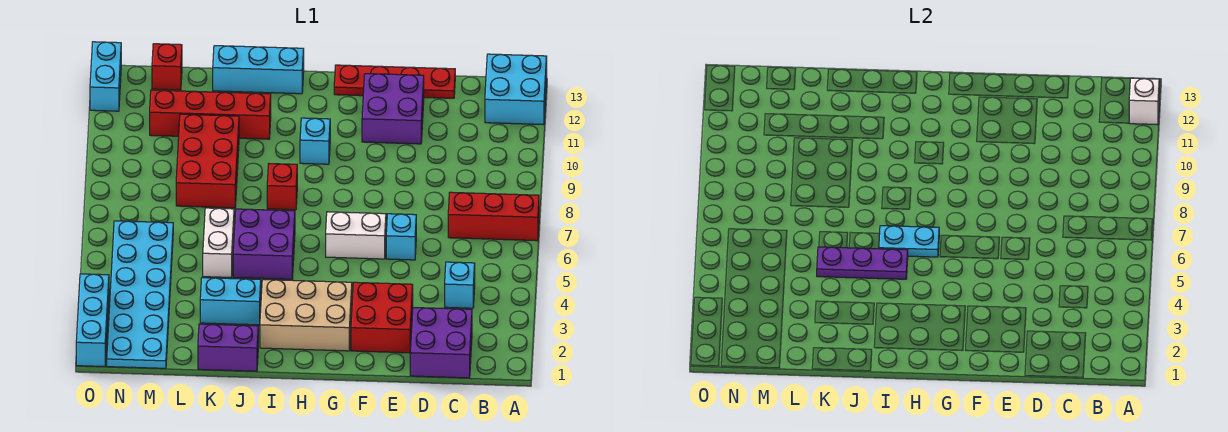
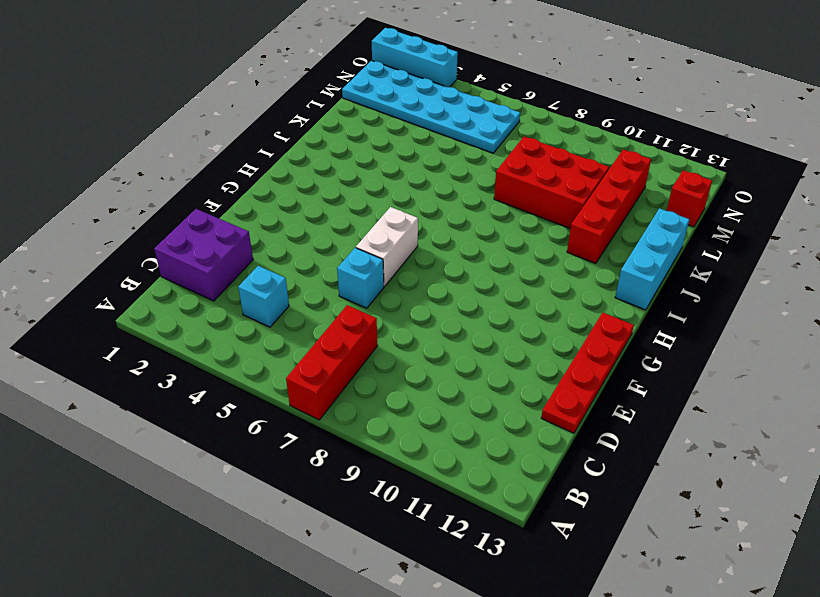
none -> cyan 2x2 brick [485,54,547,125]
none -> red 2x2 brick [351,282,413,353]
none -> purple 2x2 brick [362,74,424,144]

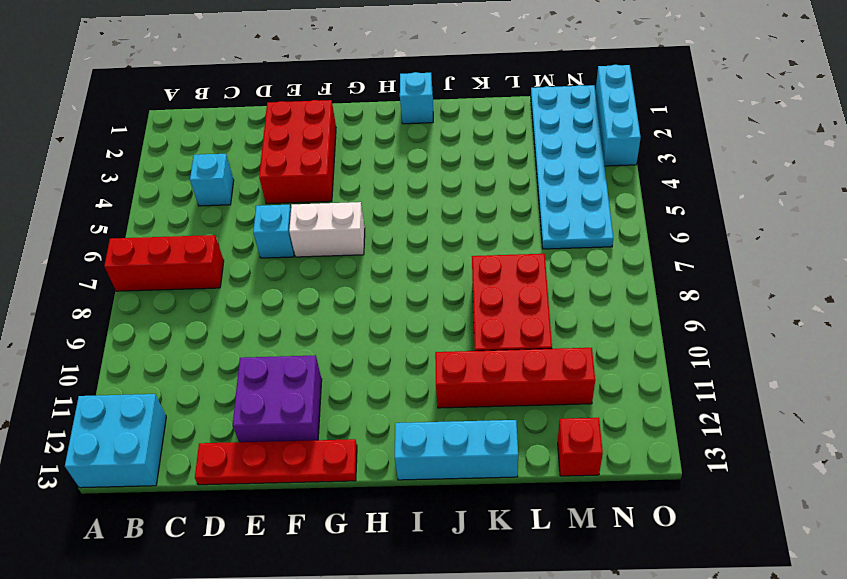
red 2x3 brick [259,100,336,204] -> red 2x2 brick [351,282,413,353]
cyan 1x1 brick [400,72,433,124] -> cyan 1x1 brick moved to [300,118,330,164]
none -> purple 2x2 brick [410,308,472,378]
none -> tan 2x3 brick [260,280,352,351]
none -> purple 2x2 brick [233,209,295,279]

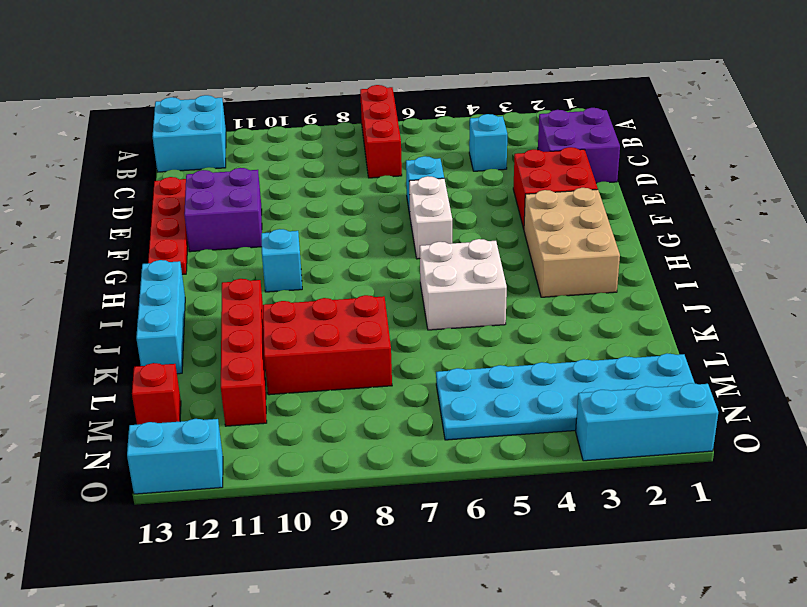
white 2x2 brick [420,239,507,330] -> purple 2x2 brick [233,209,295,279]
none -> red 1x1 brick [267,164,297,210]
none -> purple 1x2 brick [198,324,258,371]
none -> cyan 1x2 brick [200,278,261,325]

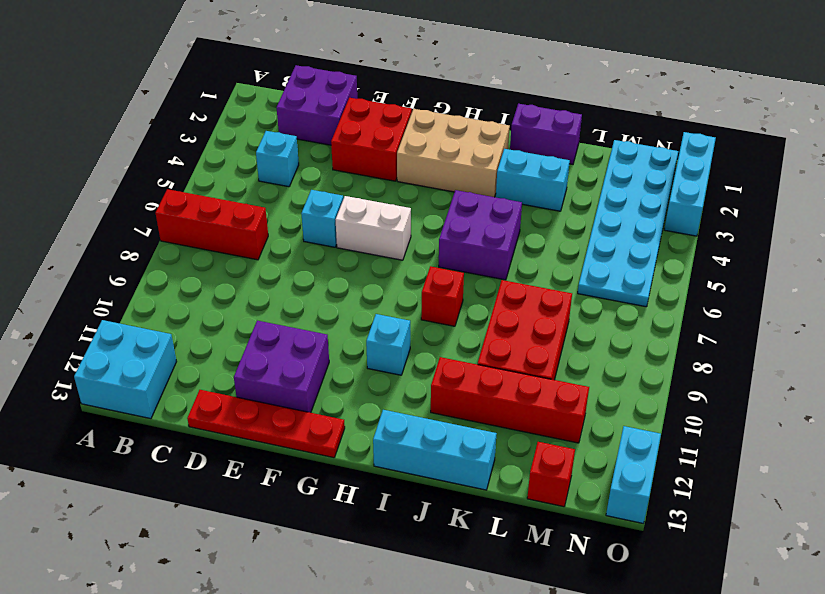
none -> white 1x2 brick [203,208,234,277]
none -> white 1x1 brick [1129,78,1159,125]
none -> cyan 1x2 plate [879,226,939,257]

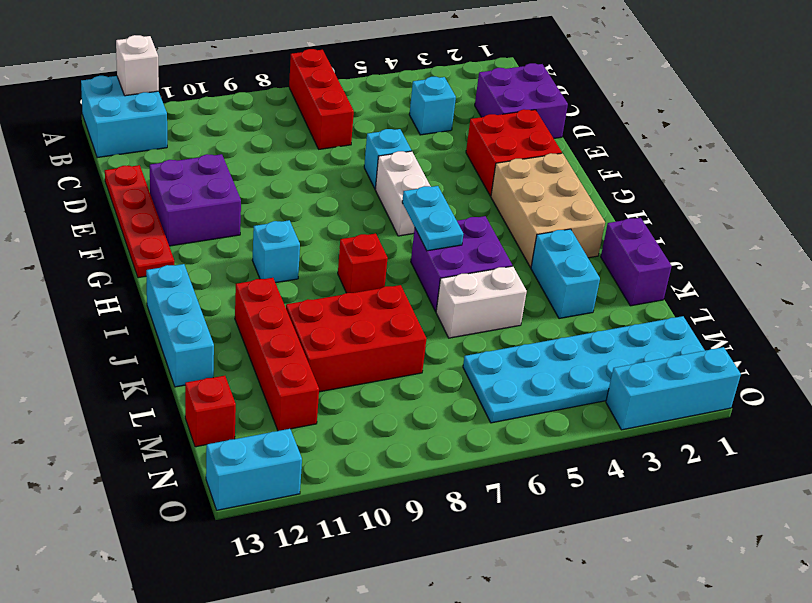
none -> purple 1x3 plate [817,247,908,279]

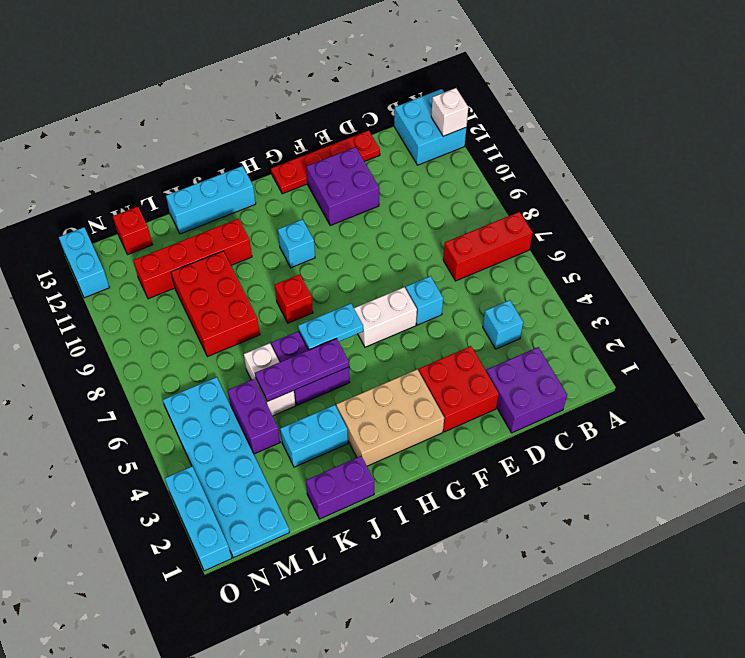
purple 1x2 brick [228,379,280,454] -> none

